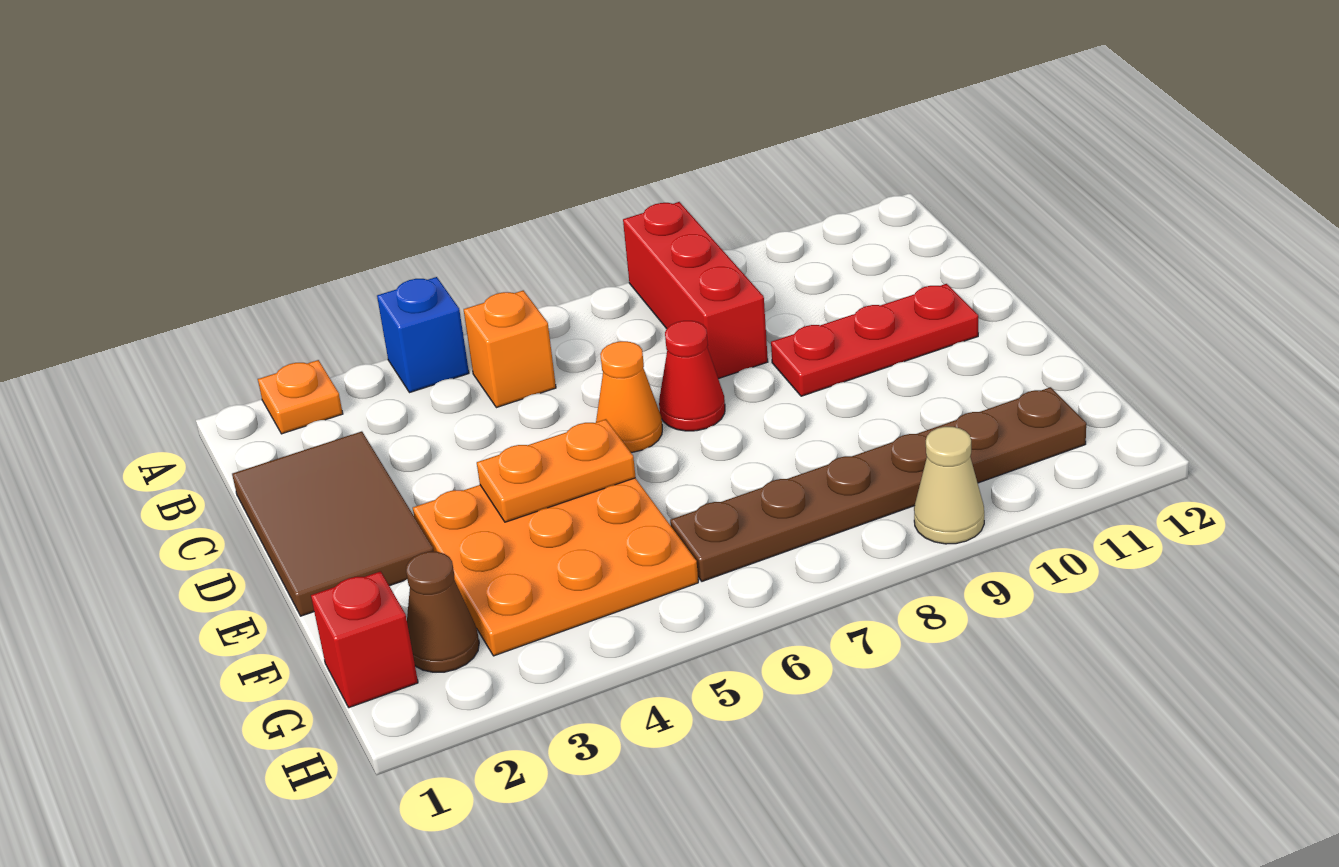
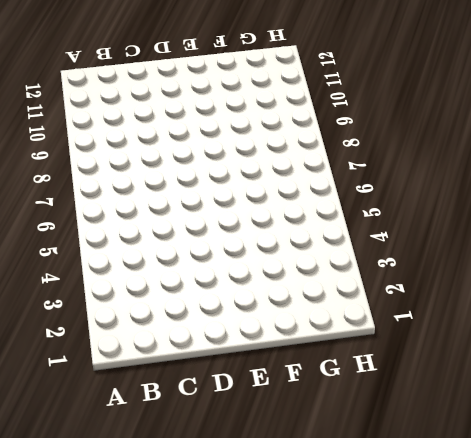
none -> orange 1x1 plate [258,360,343,434]
none -> blue 1x1 brick [377,277,469,393]
none -> red 1x3 brick [623,202,768,379]

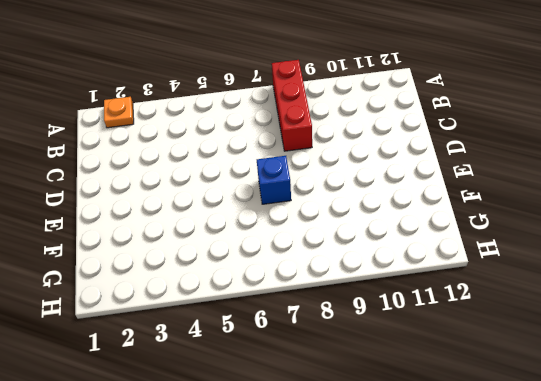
blue 1x1 brick [257,156,291,204] -> blue 1x1 brick moved to [377,277,469,393]
none -> orange 1x1 brick [464,291,556,408]
none -> brown 2x3 tile [232,431,434,616]
none -> orange 1x1 cone [596,341,662,452]

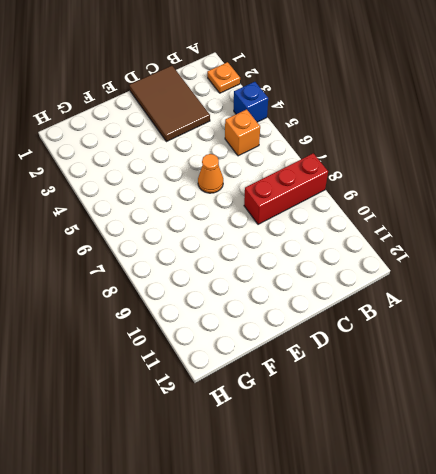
brown 2x3 tile [129,66,210,142] -> brown 2x3 tile turned to [232,431,434,616]
none -> red 1x1 cone [659,321,725,431]
none -> red 1x3 plate [771,284,978,396]
none -> orange 3x3 plate [413,478,698,656]

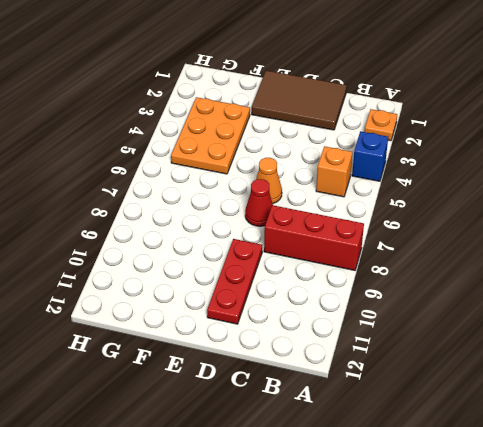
orange 2x3 plate [171,97,250,174] -> orange 3x3 plate [413,478,698,656]
none -> red 1x1 brick [311,571,418,708]
none -> brown 1x1 cone [406,552,479,672]
none -> brown 1x6 plate [670,387,1086,581]

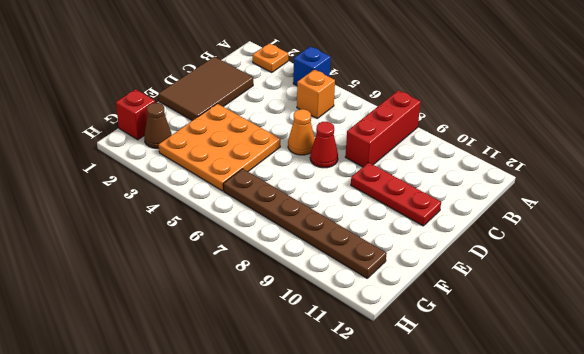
none -> tan 1x1 cone [914,427,984,544]
none -> orange 1x2 plate [477,419,636,522]

